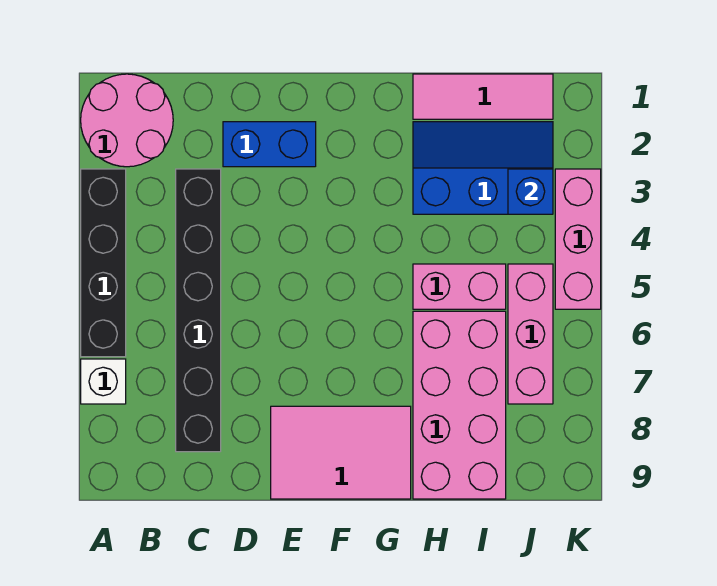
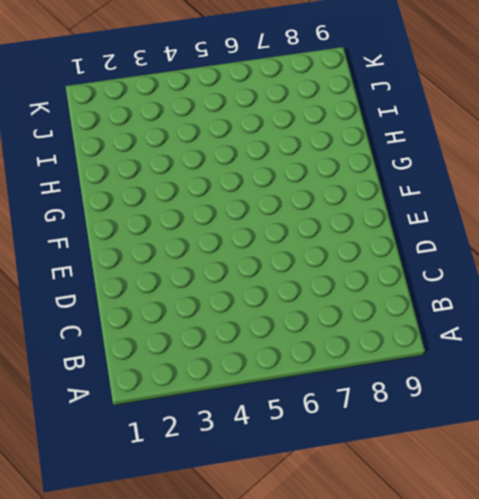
none -> pink 2x2 round brick [81,74,173,167]
none -> black 1x4 brick [81,169,126,357]
none -> white 1x1 brick [81,359,126,404]

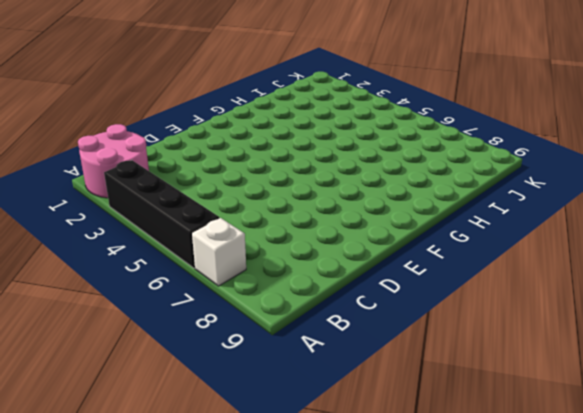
none -> black 1x6 brick [176,169,221,452]
none -> blue 1x2 brick [223,122,316,167]
none -> pink 2x3 tile [271,406,411,499]

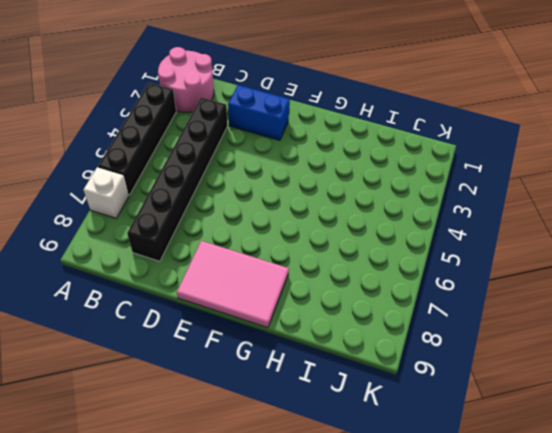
none -> pink 1x3 tile [413,74,553,119]
none -> blue 2x3 slope [413,122,553,214]
none -> pink 1x2 brick [413,264,506,309]

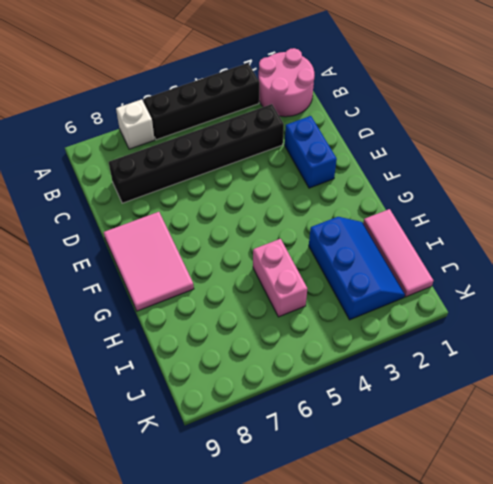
none -> pink 2x4 brick [413,311,506,499]
none -> pink 1x3 brick [508,264,553,404]
none -> pink 1x3 brick [555,169,601,309]

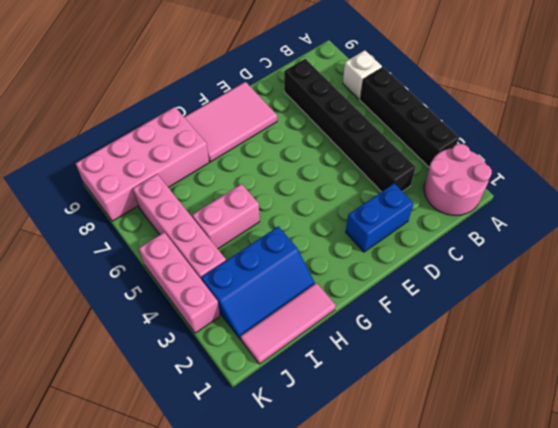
pink 2x4 brick [76,107,209,221] -> pink 2x4 brick turned to [413,311,506,499]
pink 1x4 brick [133,174,226,280] -> pink 1x3 brick [508,264,553,404]
none -> blue 1x1 brick [508,169,553,214]

